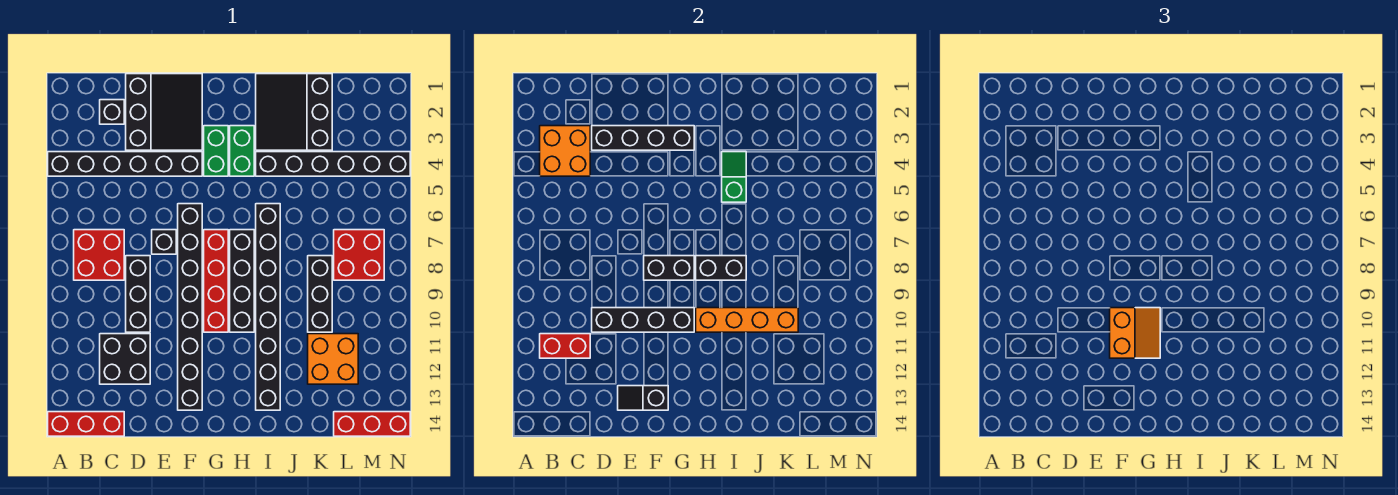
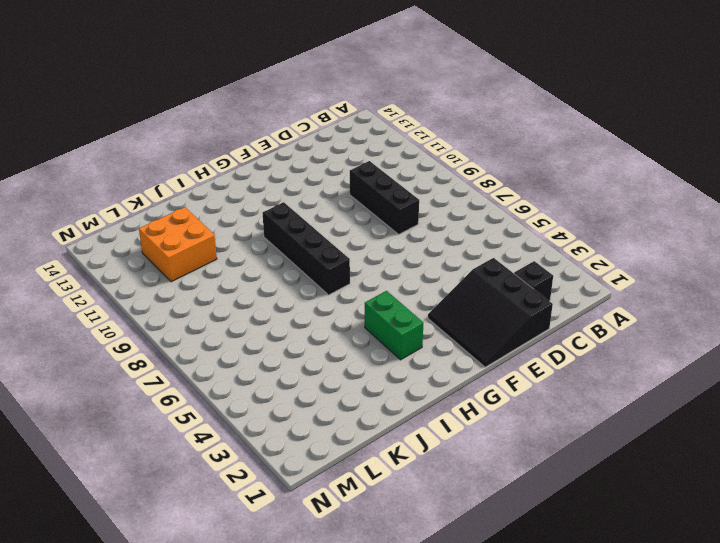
none -> black 1x6 brick [48,152,202,176]
none -> red 1x3 brick [48,412,124,436]
none -> red 2x2 brick [74,230,124,280]
none -> black 2x2 brick [100,334,150,384]

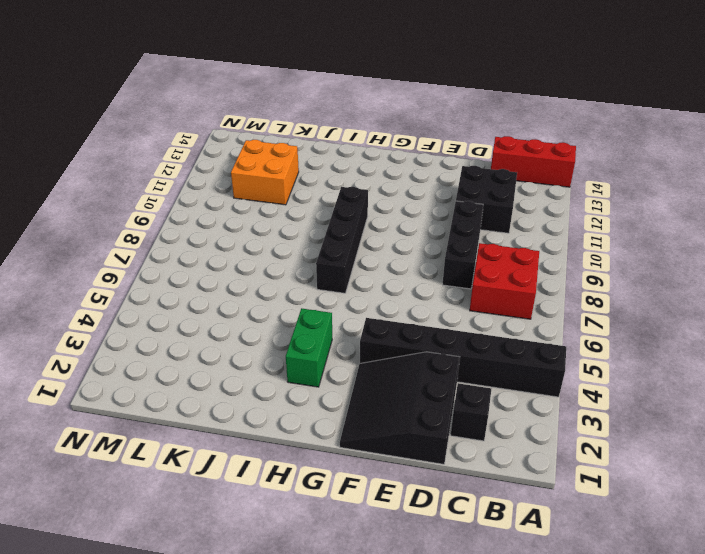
none -> black 1x1 brick [152,230,176,254]
none -> black 1x8 brick [178,204,202,410]
none -> green 1x2 brick [204,126,228,176]
none -> red 1x4 brick [204,230,228,332]

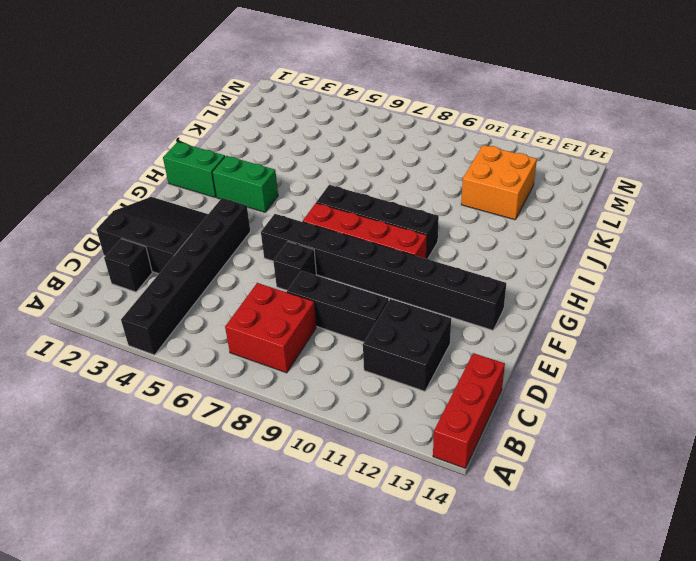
green 1x2 brick [163,142,225,197] -> green 1x2 brick moved to [204,126,228,176]
none -> black 3x3 slope [256,74,332,150]
none -> black 1x6 brick [256,152,410,176]
none -> black 1x8 brick [256,204,280,410]
none -> black 1x3 brick [308,256,332,332]

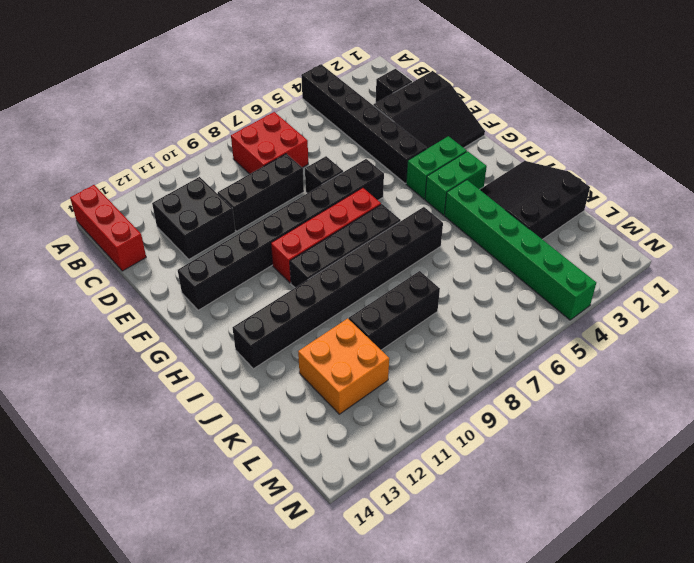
green 1x6 brick [444,180,596,320] -> black 1x6 brick [256,152,410,176]
none -> red 2x2 brick [334,230,384,280]
none -> red 1x3 brick [334,412,410,436]
none -> orange 2x2 brick [540,126,590,176]
none -> red 1x2 brick [540,334,590,358]

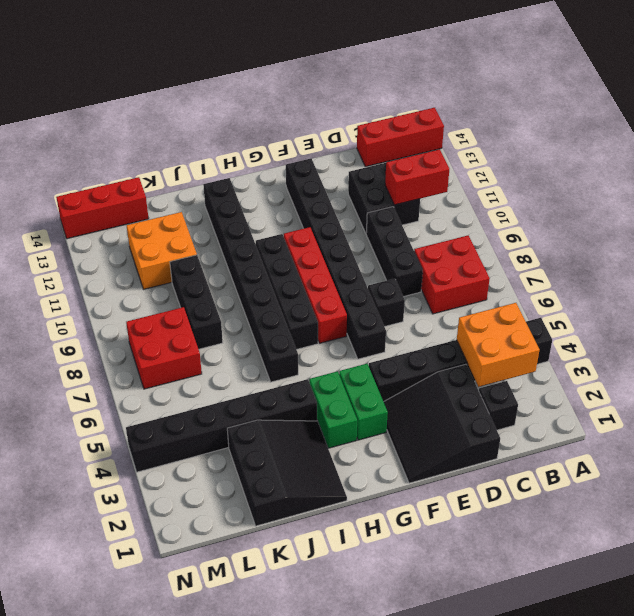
none -> black 1x4 brick [592,126,694,150]
none -> black 1x4 brick [592,308,694,332]
none -> black 1x2 slope [618,386,668,410]
none -> black 1x2 brick [644,256,694,280]

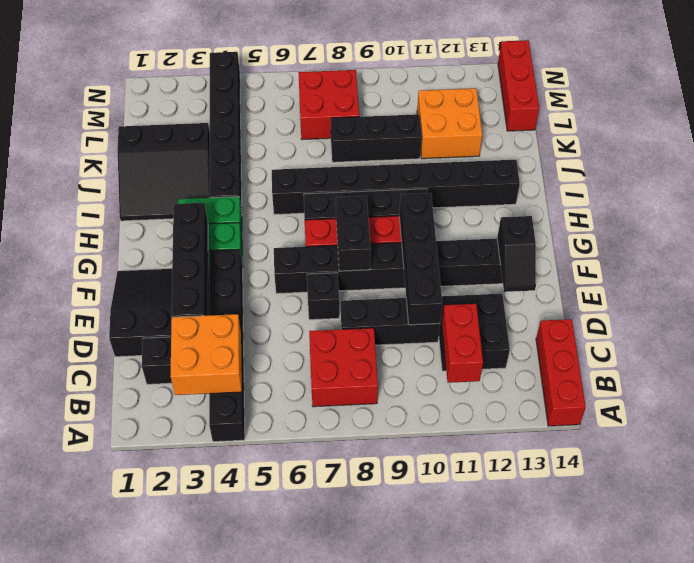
none -> black 1x2 brick [696,256,746,280]
none -> orange 1x4 brick [696,308,798,332]
none -> green 1x2 slope [722,152,746,202]
none -> orange 2x2 slope [1110,308,1160,358]

